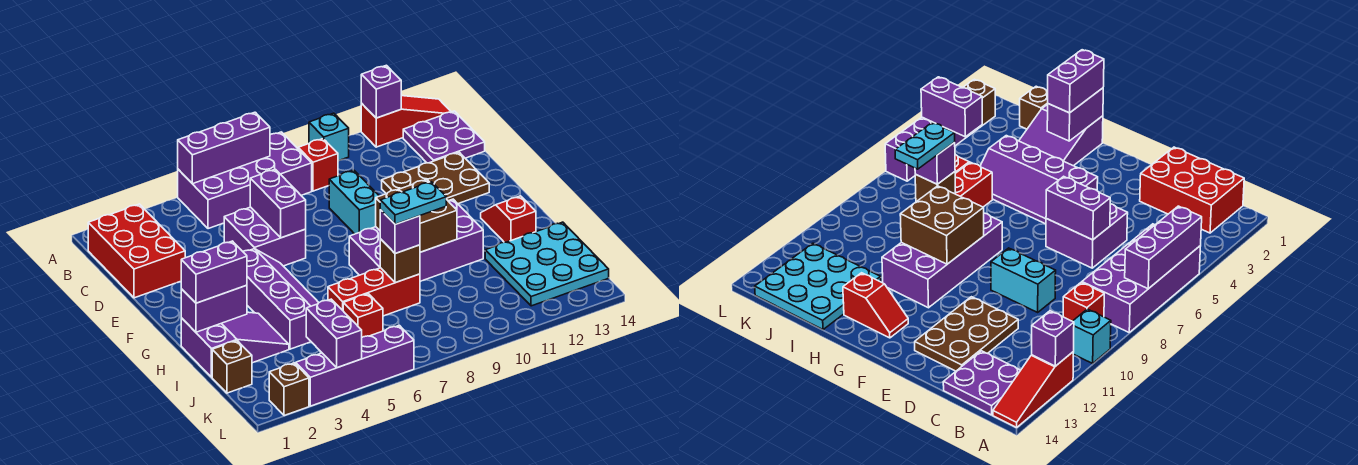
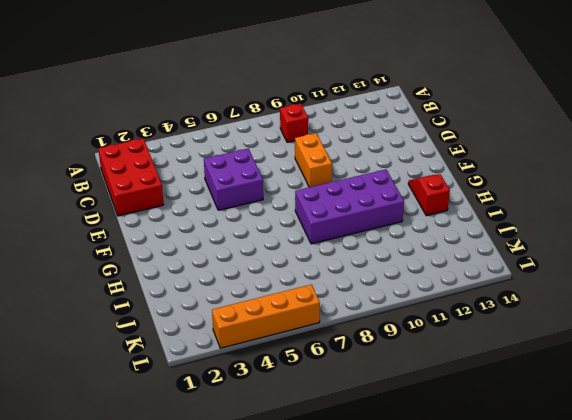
orange 1x2 brick [295,133,332,187] -> cyan 1x2 brick [329,170,379,234]
orange 1x4 brick [212,285,320,348] -> purple 1x4 brick [296,325,414,406]
none -> purple 2x4 brick [178,132,312,229]
none -> cyan 1x1 brick [309,113,349,161]
none -> red 1x3 slope [361,96,451,147]

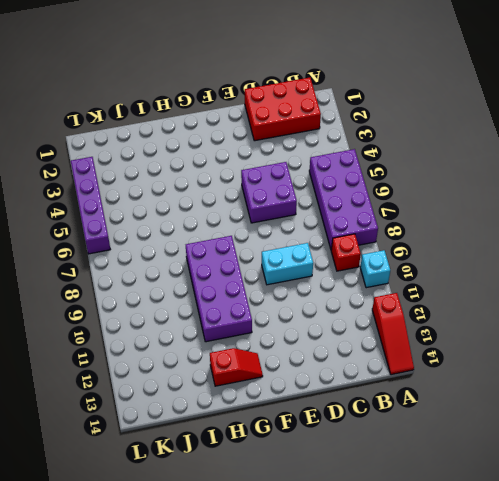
none -> purple 2x2 plate [403,111,485,163]
none -> brown 2x3 plate [382,152,489,204]
none -> purple 2x4 slope [243,249,319,349]

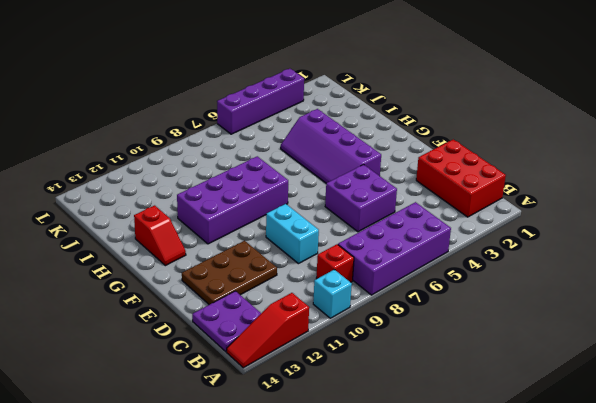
none -> purple 2x3 slope [181,312,289,377]
none -> red 1x3 brick [328,268,420,316]
none -> cyan 3x3 plate [485,222,609,306]

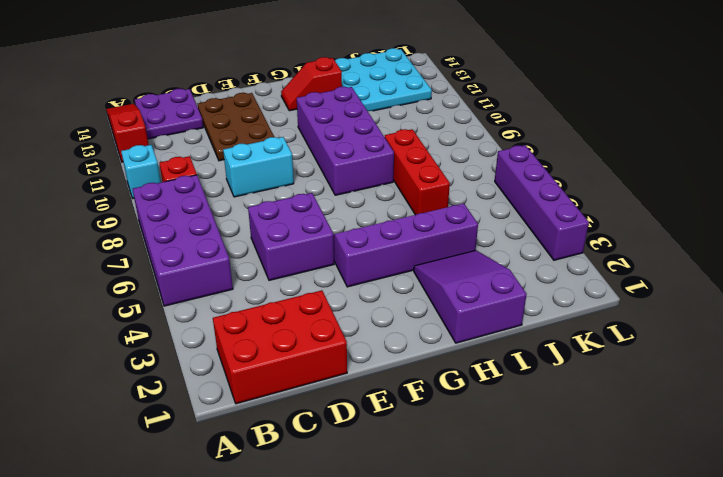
none -> brown 1x1 brick [212,341,252,393]
none -> red 1x1 brick [343,294,383,337]
none -> brown 1x1 brick [269,363,309,416]

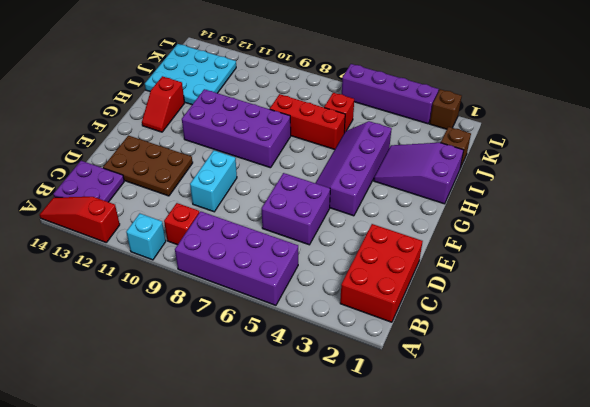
none -> purple 1x3 brick [178,112,270,184]
none -> purple 1x1 brick [361,65,401,118]
none -> purple 1x2 brick [250,169,306,238]

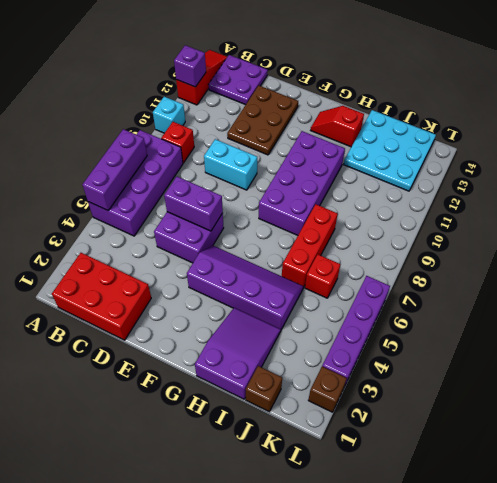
none -> brown 2x2 brick [376,179,457,252]
none -> purple 1x2 brick [181,285,247,332]
none -> brown 1x1 brick [380,239,420,283]

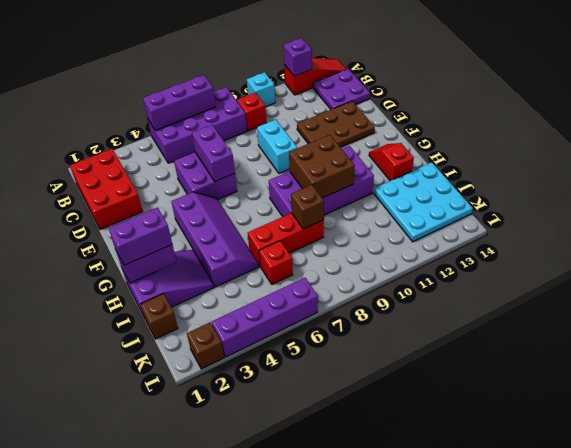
none -> purple 1x2 brick [306,299,362,368]
none -> purple 1x1 brick [380,210,420,254]
none -> cyan 1x2 plate [380,182,446,224]

